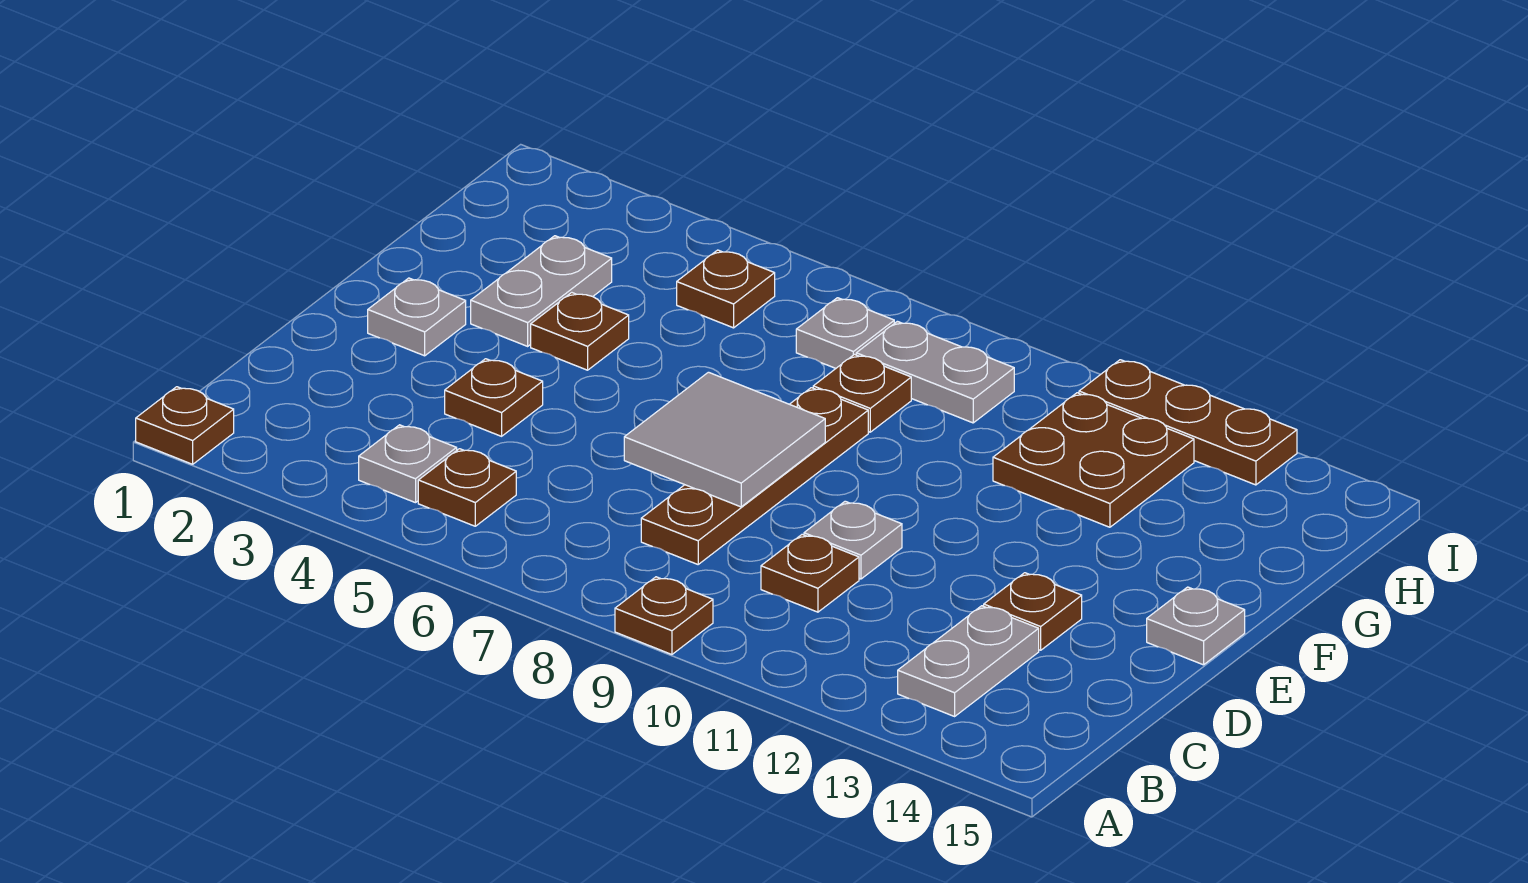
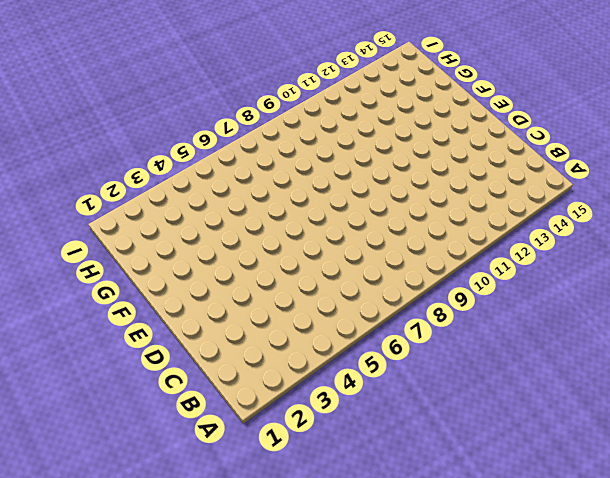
none -> brown 1x1 plate [136,387,234,464]
none -> brown 1x1 plate [615,577,713,654]
none -> grey 1x1 plate [359,425,457,503]

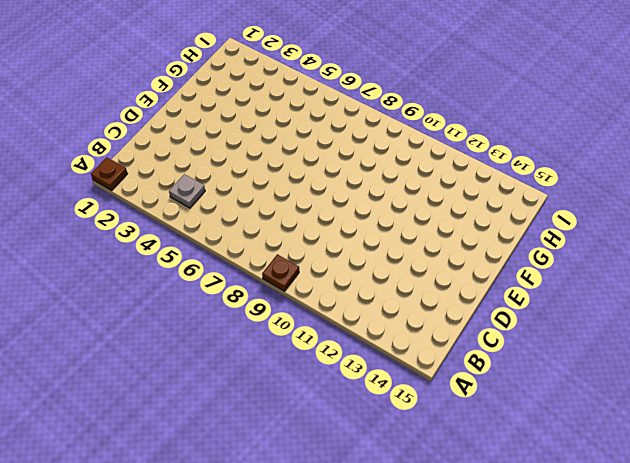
none -> brown 1x1 plate [418,449,516,526]
none -> grey 1x2 plate [898,606,1039,716]
none -> brown 1x4 plate [641,388,868,564]

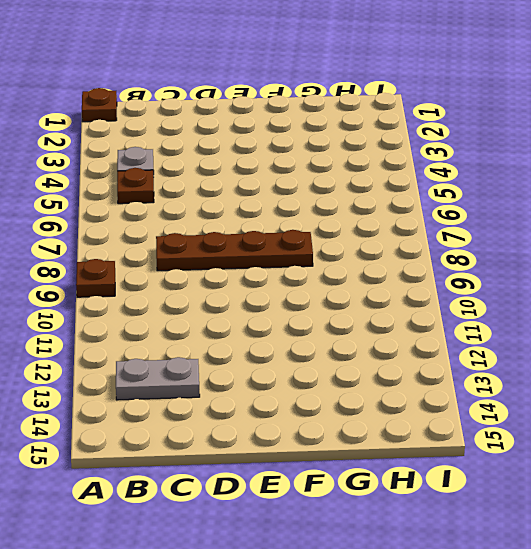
none -> brown 1x1 plate [761,535,859,612]
none -> brown 1x1 plate [445,359,543,436]
none -> grey 1x1 plate [804,501,902,579]

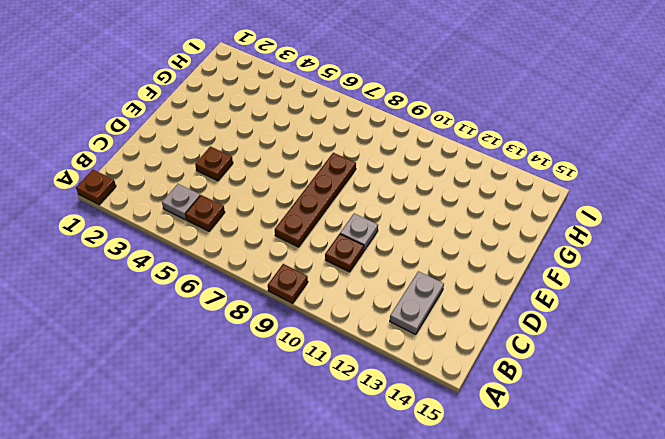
none -> brown 1x1 plate [984,573,1082,650]
none -> grey 1x1 plate [368,278,466,356]
none -> grey 1x1 plate [1147,587,1245,665]

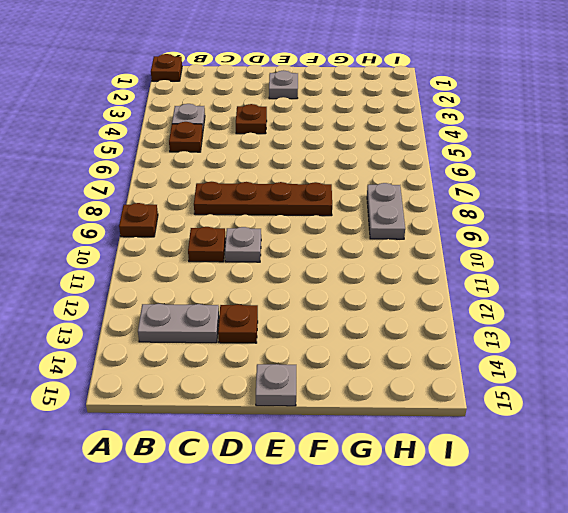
none -> grey 1x2 plate [471,236,612,346]
none -> brown 1x1 plate [531,293,629,370]
none -> brown 1x1 plate [813,355,911,432]

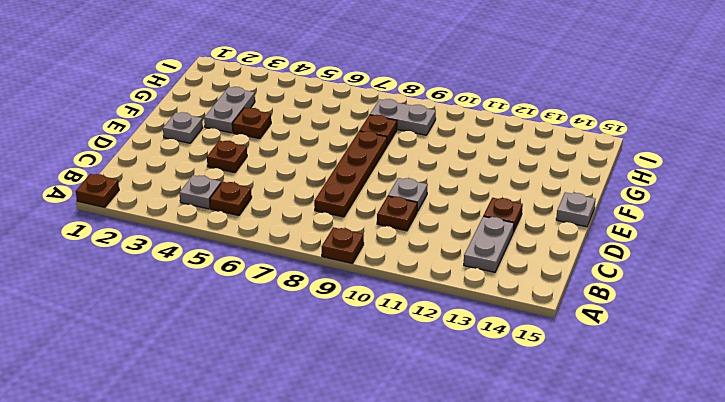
none -> brown 2x2 plate [993,393,1194,527]
none -> brown 1x1 plate [677,250,775,328]
none -> grey 1x1 plate [796,298,894,368]

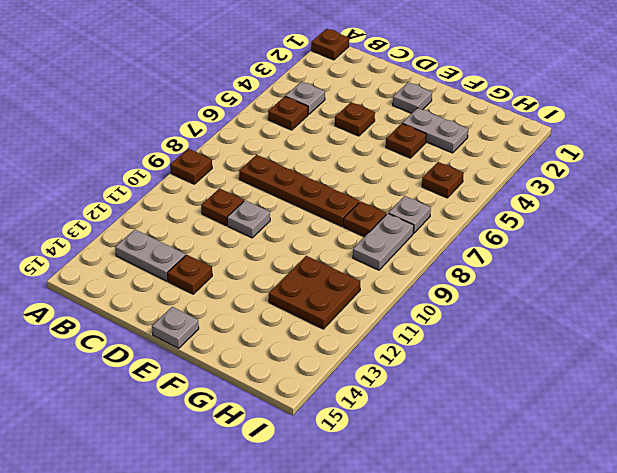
none -> brown 1x3 plate [1079,360,1297,485]
none -> grey 2x2 tile [624,372,825,507]

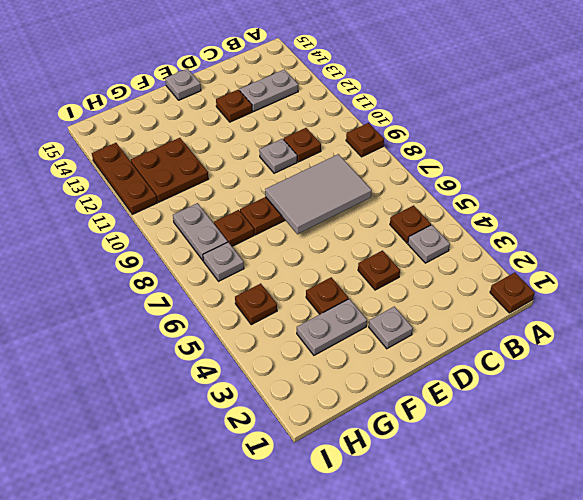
grey 2x3 tile [265,154,372,234] -> grey 2x2 tile [624,372,825,507]

